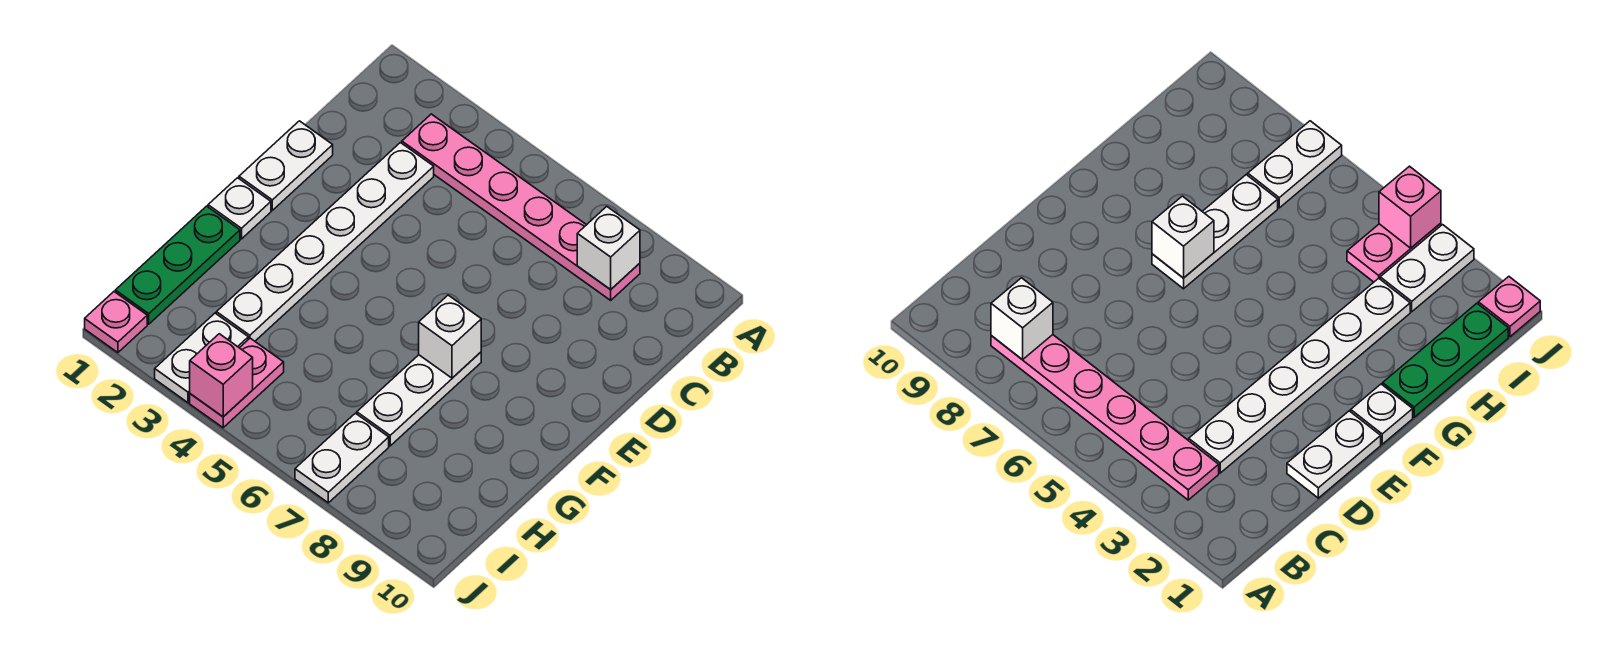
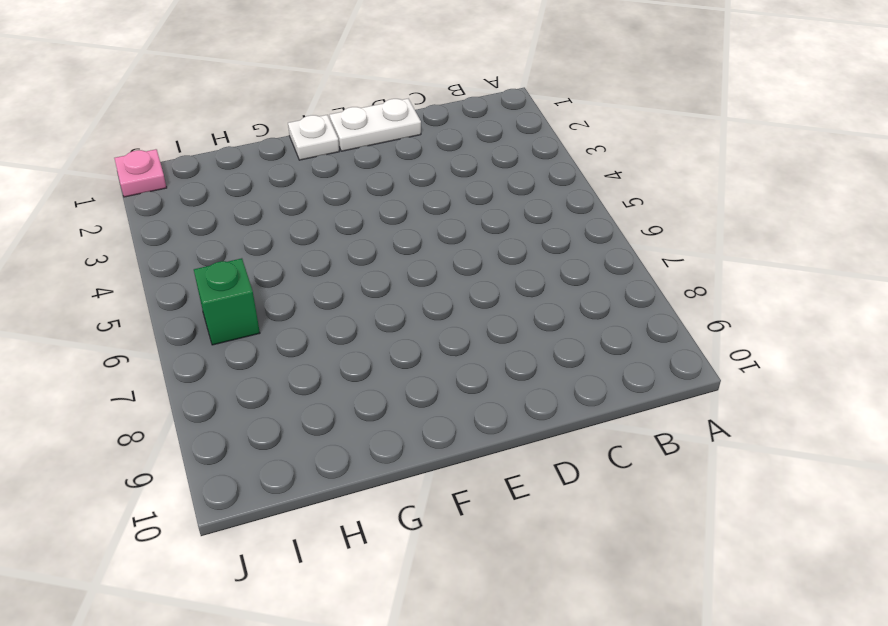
green 1x1 brick [194,258,260,345] -> none
none -> pink 1x6 plate [402,114,640,300]
none -> white 1x6 plate [216,143,434,341]
none -> white 1x3 plate [357,352,481,446]

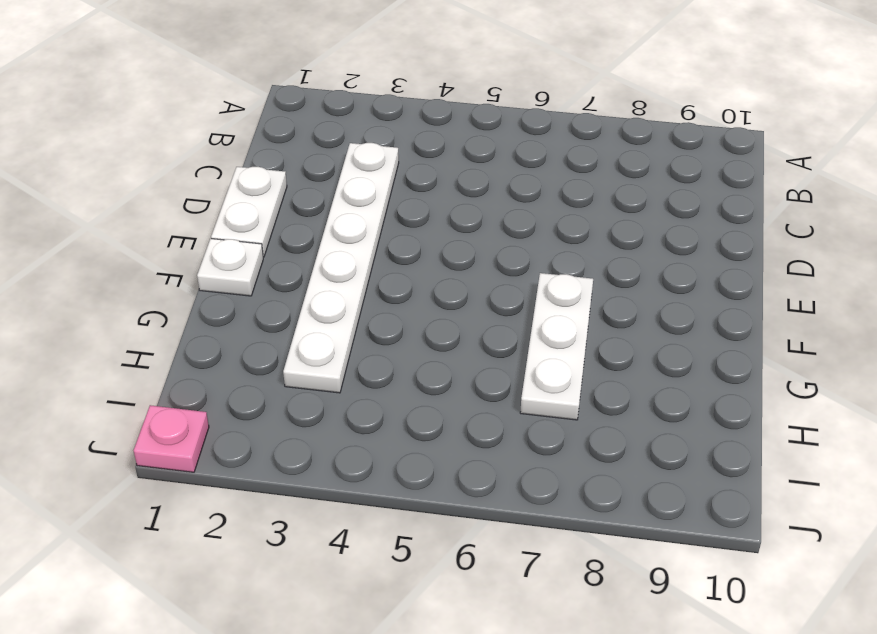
none -> pink 1x6 plate [402,114,640,300]
none -> green 1x3 plate [115,206,240,324]
none -> white 1x2 plate [155,313,248,403]

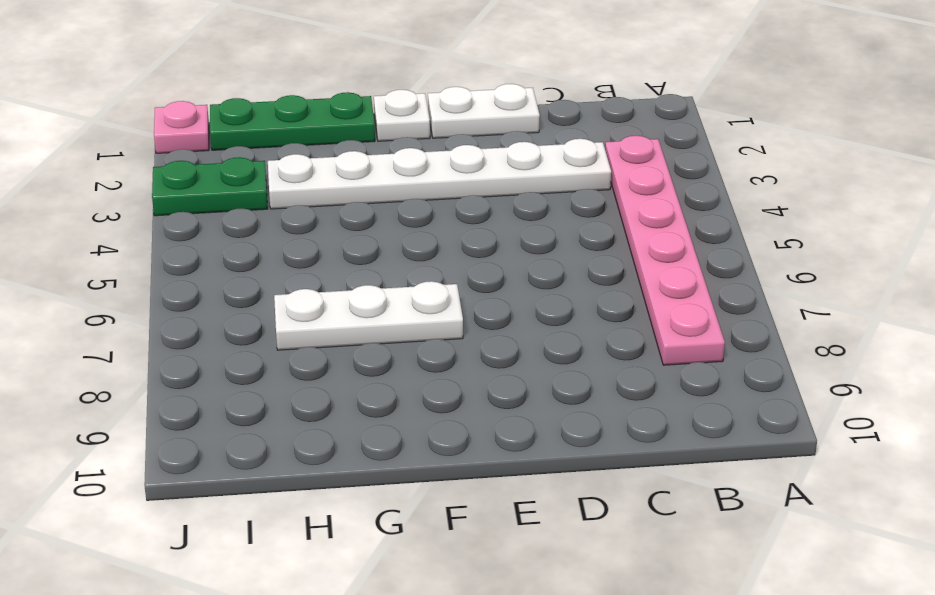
green 1x2 plate [152,157,268,216] -> white 1x2 plate [155,313,248,403]
none -> pink 1x2 plate [190,338,284,428]
none -> white 1x2 plate [295,413,389,503]
none -> white 1x1 brick [577,206,640,290]

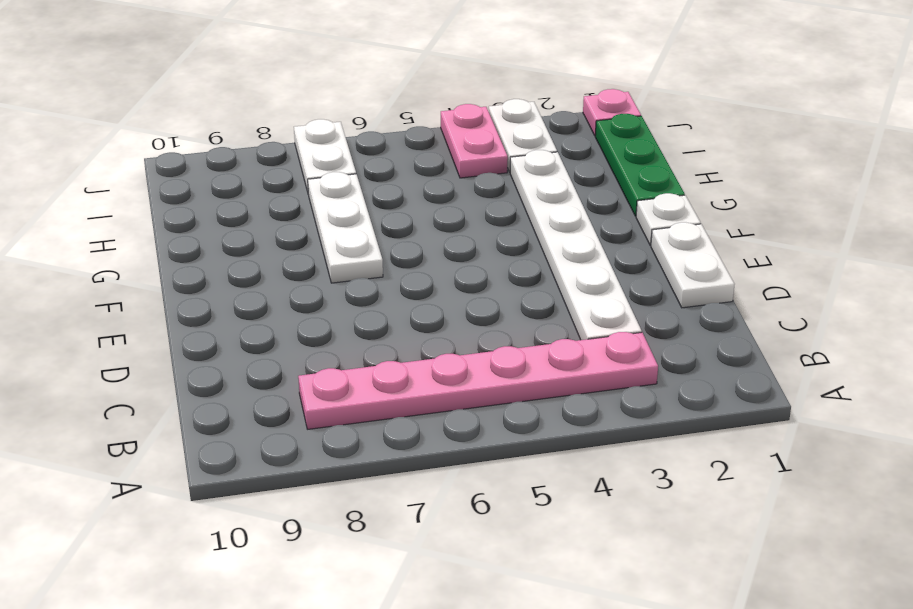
none -> white 1x1 brick [577,206,640,290]
none -> white 1x1 brick [419,295,481,378]
none -> pink 1x1 brick [190,334,253,417]

